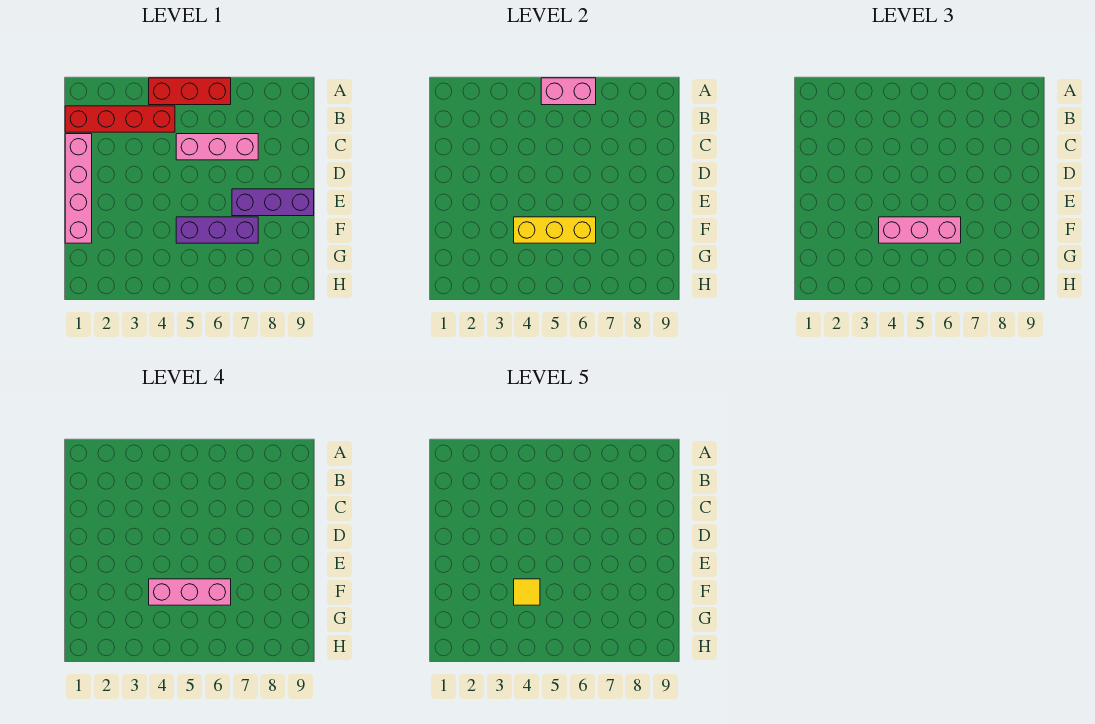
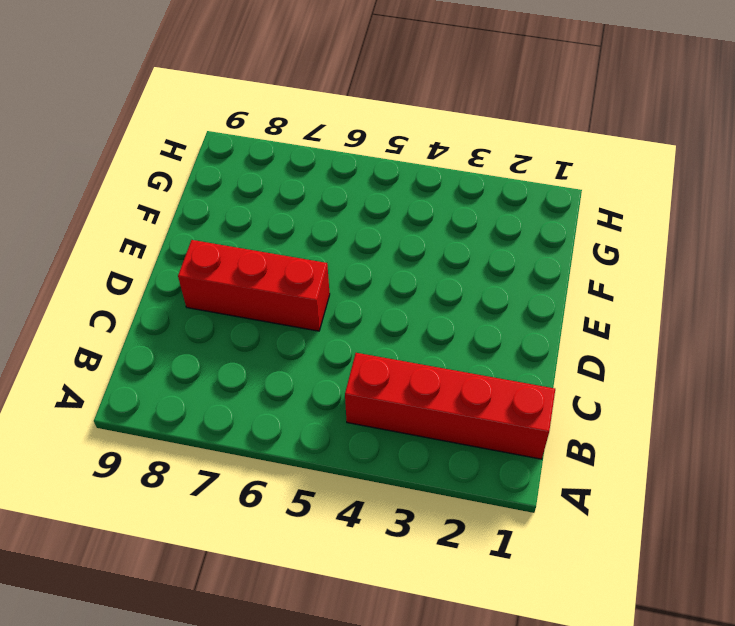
red 1x3 brick [178,240,330,331] -> red 1x3 brick moved to [149,78,231,105]
none -> pink 1x4 brick [65,134,92,243]
none -> pink 1x3 brick [176,134,258,160]

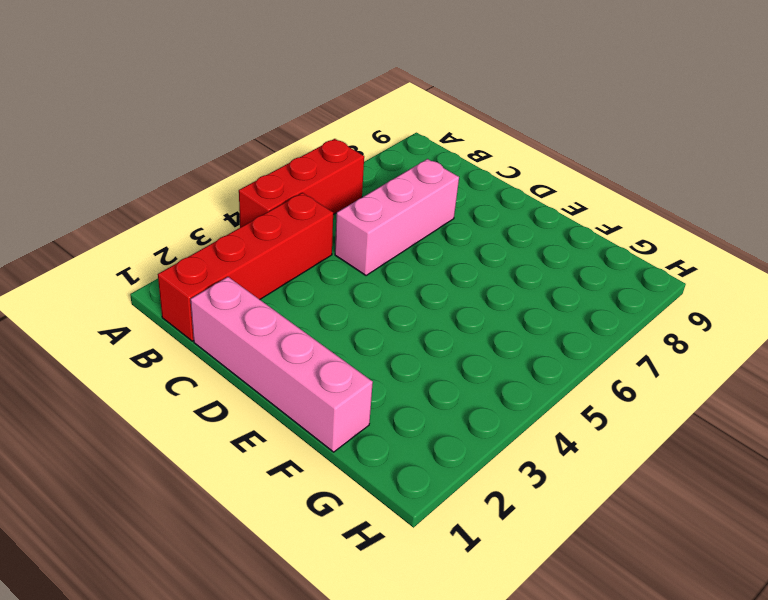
none -> purple 1x3 brick [232,189,314,216]
none -> purple 1x3 brick [176,217,258,243]

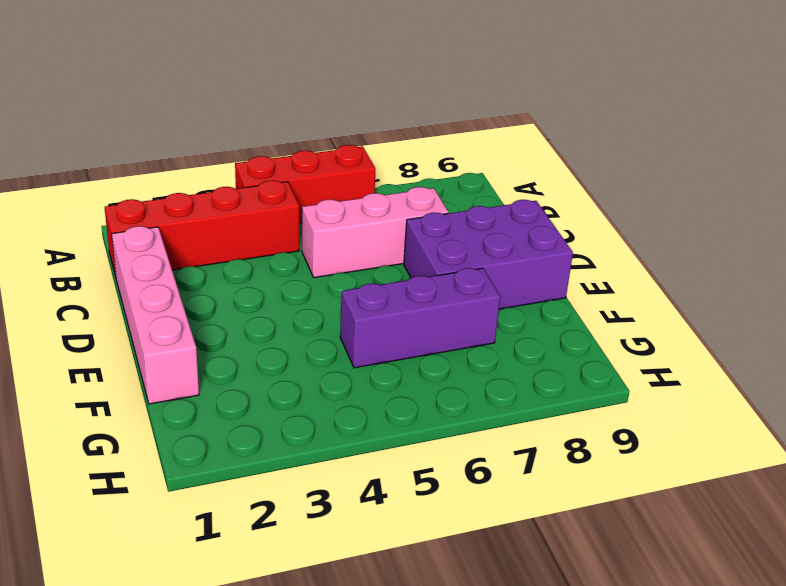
purple 2x3 brick [404,200,573,309] -> purple 1x3 brick [232,189,314,216]
none -> pink 1x2 brick [541,78,596,105]
none -> yellow 1x3 brick [514,217,596,243]

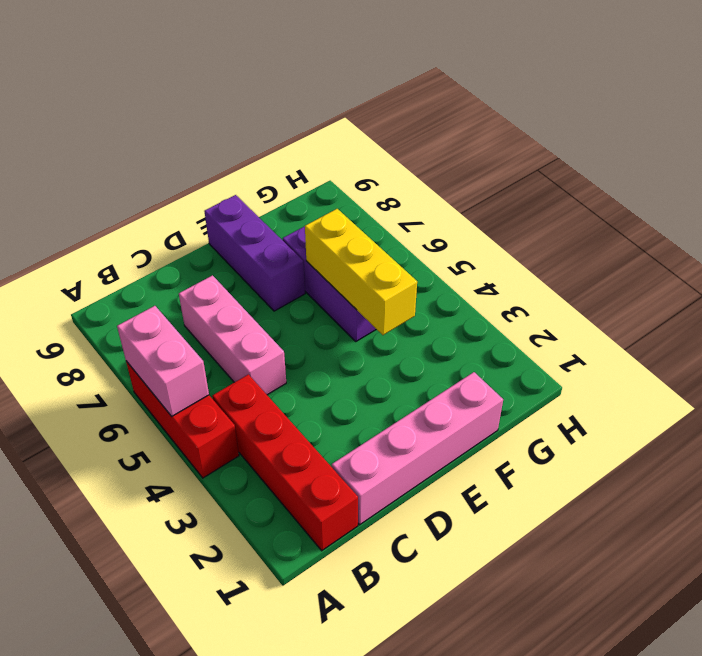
none -> pink 1x3 brick [879,217,961,243]
none -> pink 1x3 brick [149,579,231,605]

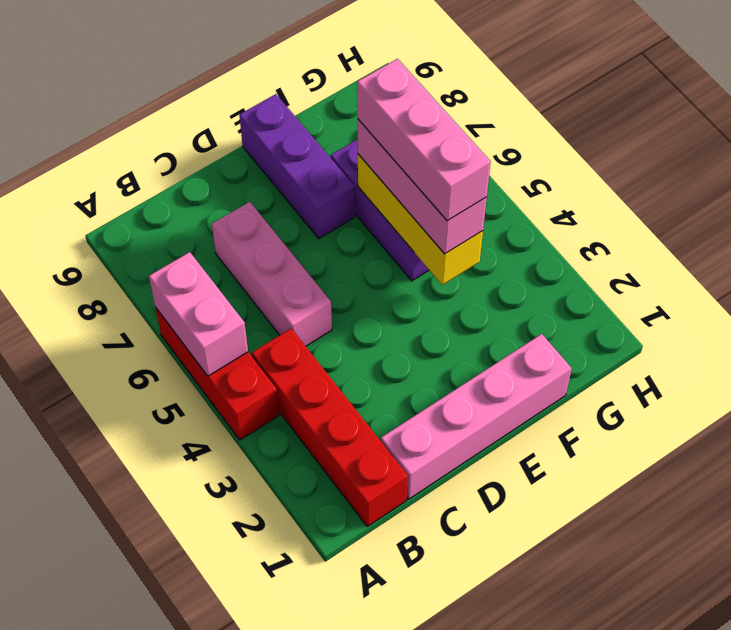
none -> yellow 1x1 tile [514,579,540,605]

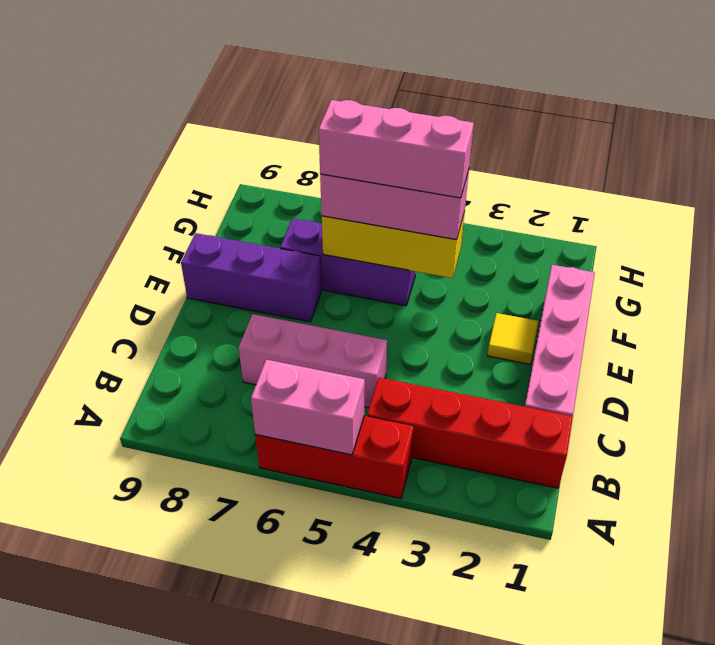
yellow 1x1 tile [488,313,539,364] -> yellow 1x1 tile moved to [514,579,540,605]

